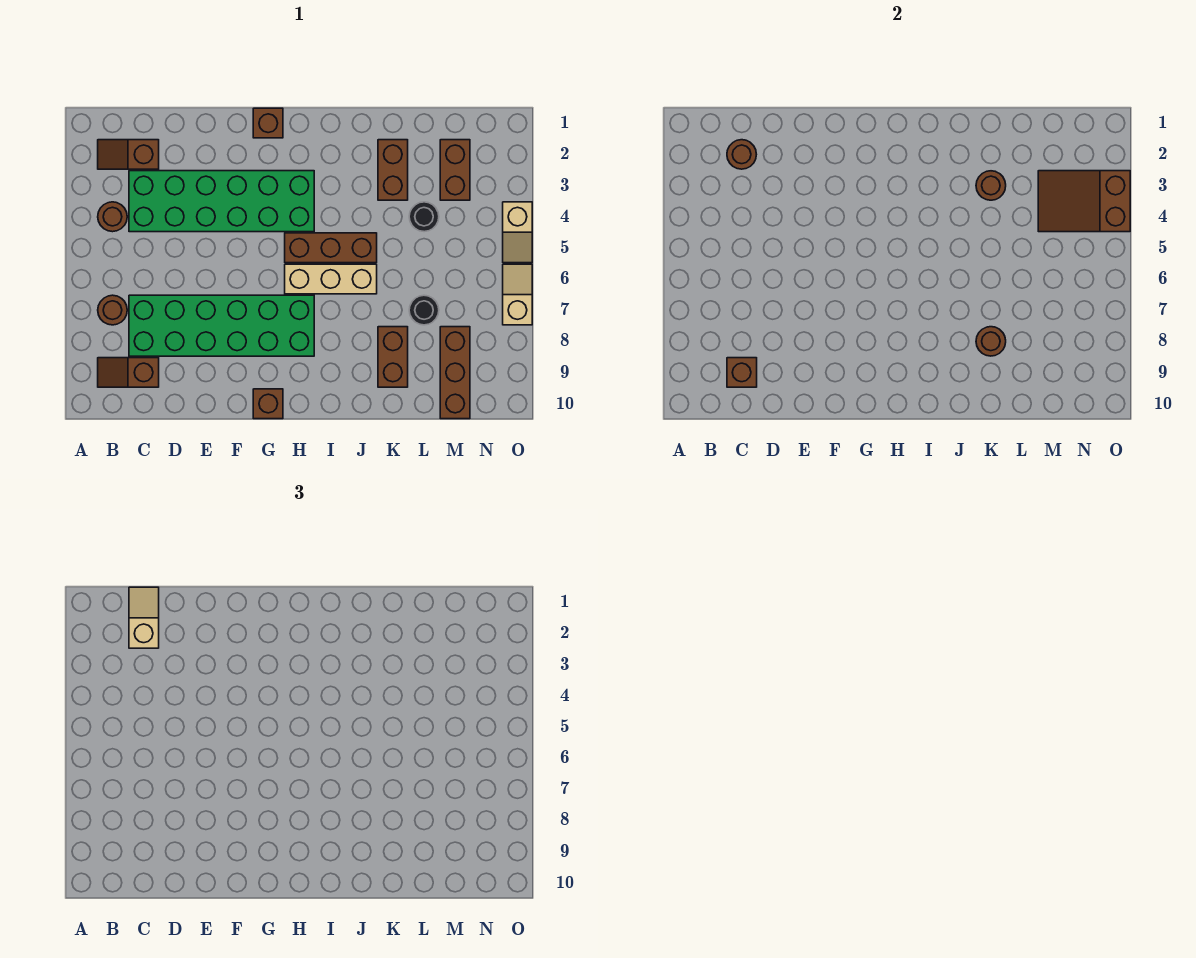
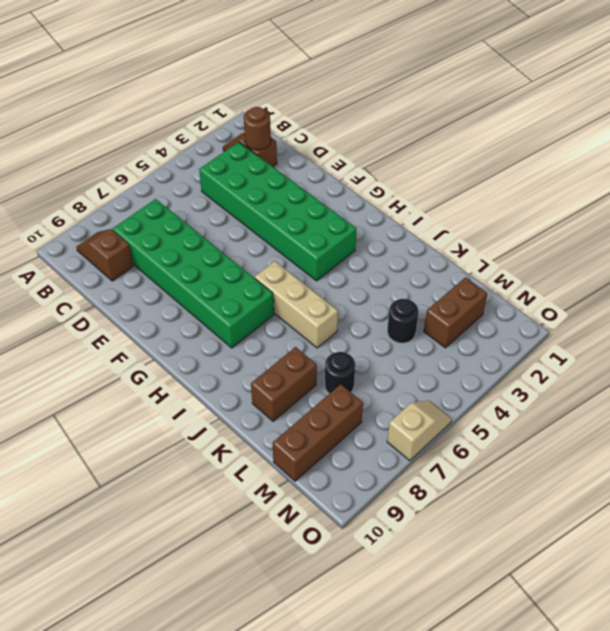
none -> brown 1x1 round brick [98,202,127,232]
none -> brown 1x1 round brick [98,295,127,325]
none -> brown 1x1 brick [253,108,283,138]

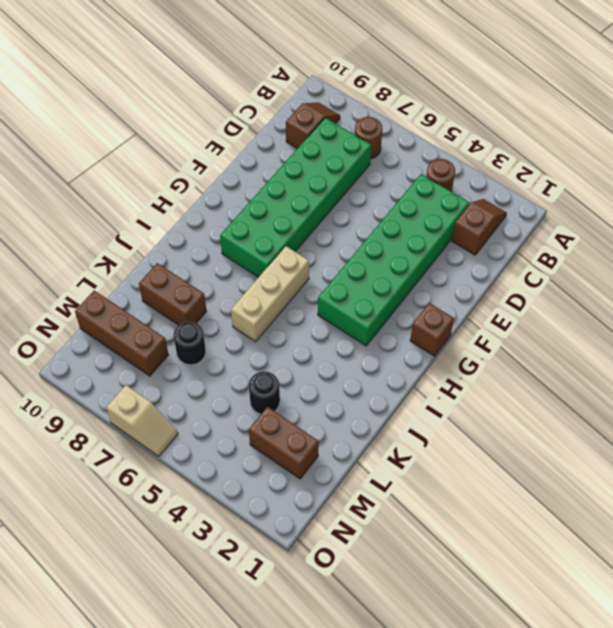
none -> brown 1x1 brick [253,389,283,419]
none -> brown 1x3 brick [285,233,377,263]
none -> brown 1x2 brick [378,140,408,200]

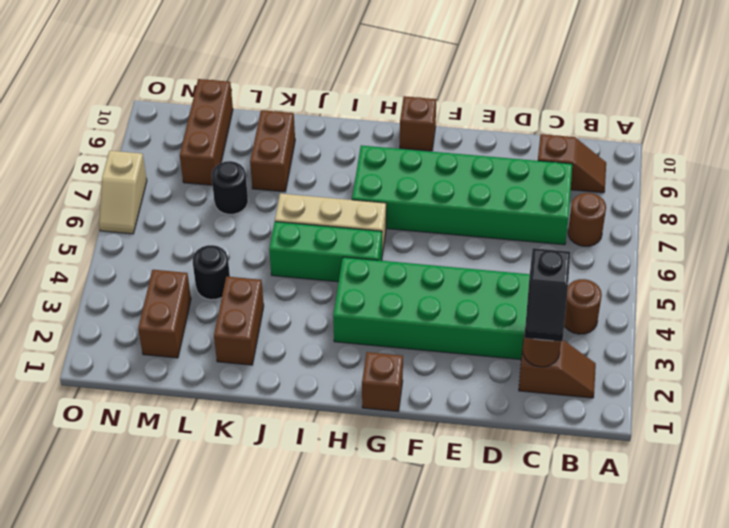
black 1x2 slope [524,248,570,342] -> tan 1x2 slope [129,587,159,648]
green 1x3 brick [269,222,382,282] -> brown 1x3 brick [285,233,377,263]
none -> tan 1x2 slope [503,202,532,263]
none -> brown 1x1 brick [727,358,757,387]
none -> brown 1x1 round brick [976,171,1006,200]

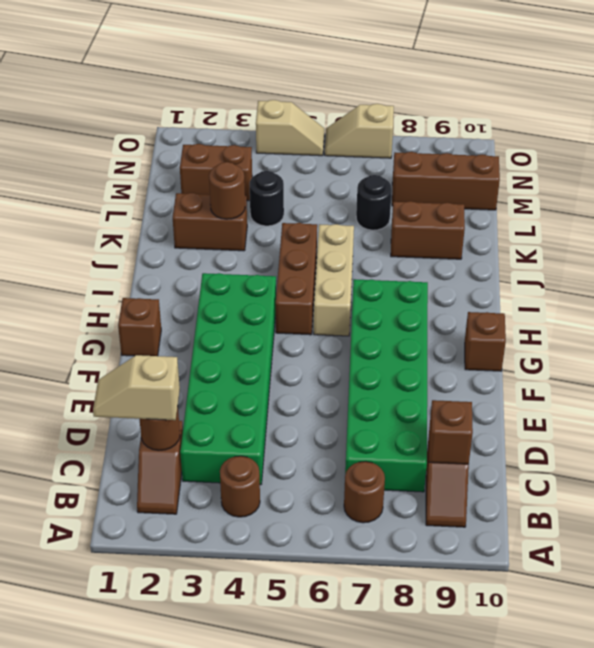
none -> brown 1x1 round brick [976,327,1006,356]
none -> brown 2x3 slope [1038,171,1130,232]

